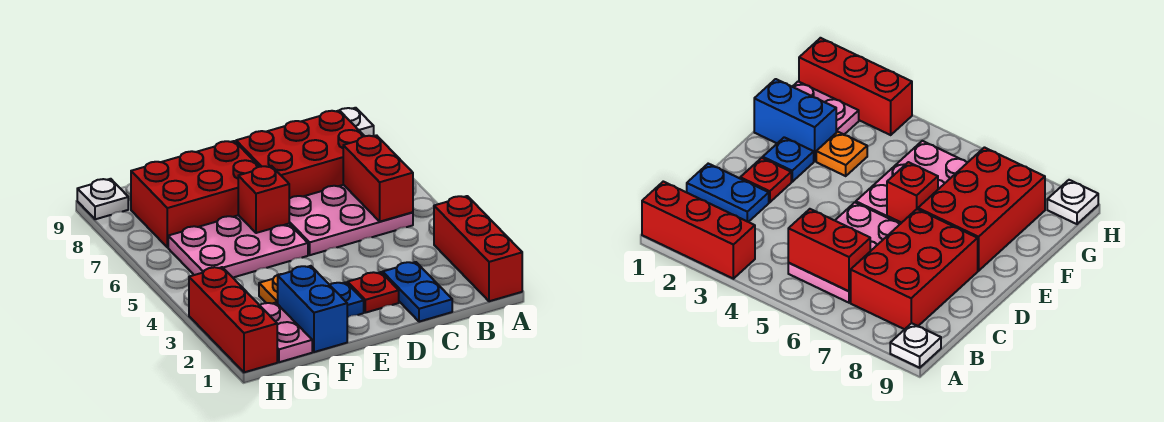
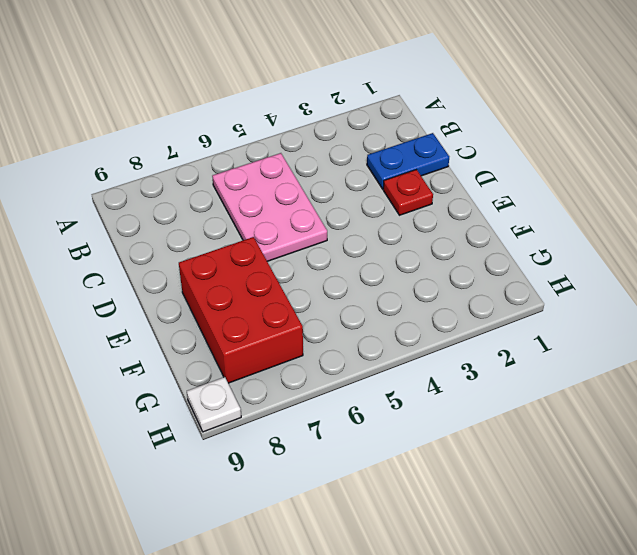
none -> red 1x3 brick [434,196,522,301]
none -> white 1x1 plate [340,108,374,136]
none -> red 2x3 brick [236,110,364,199]

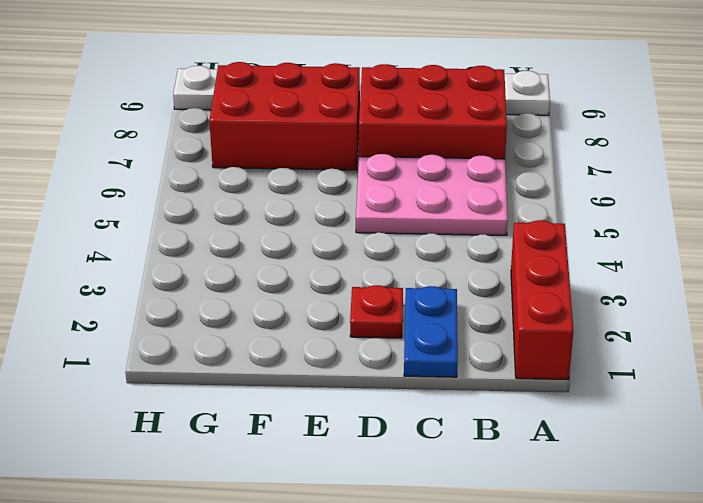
none -> blue 1x1 plate [330,282,364,318]
none -> pink 2x3 plate [168,215,308,277]
none -> blue 1x2 brick [278,266,347,352]

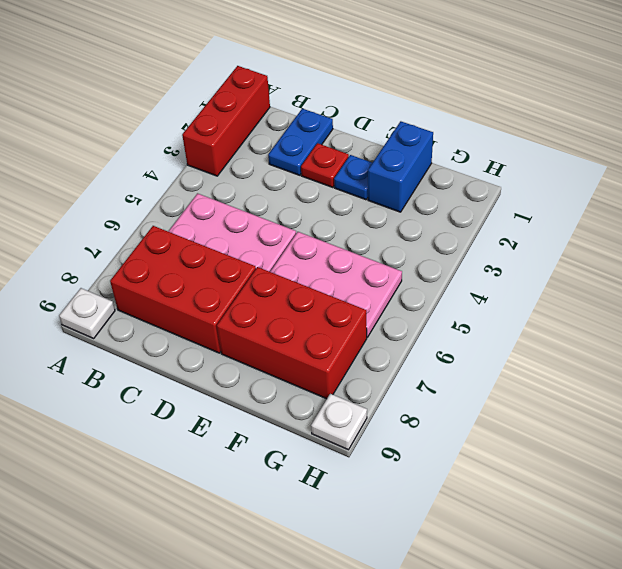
none -> orange 1x1 plate [259,274,281,304]
none -> pink 1x2 plate [260,303,312,362]
none -> red 1x3 brick [189,267,277,372]

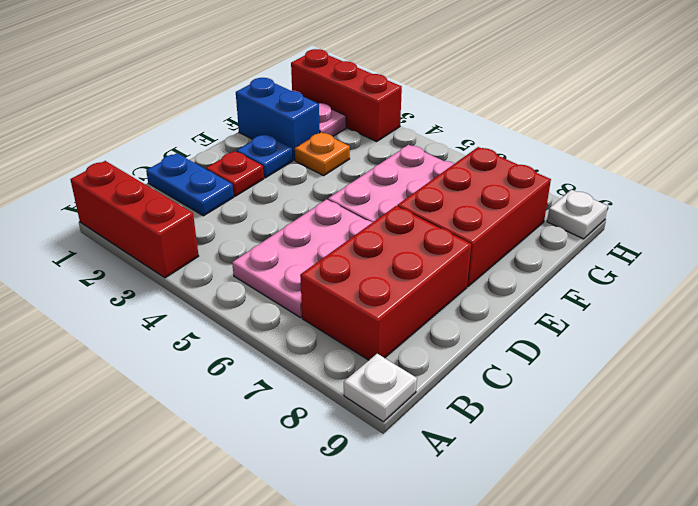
none -> red 1x2 brick [343,135,413,222]
none -> red 1x1 brick [238,166,289,233]

